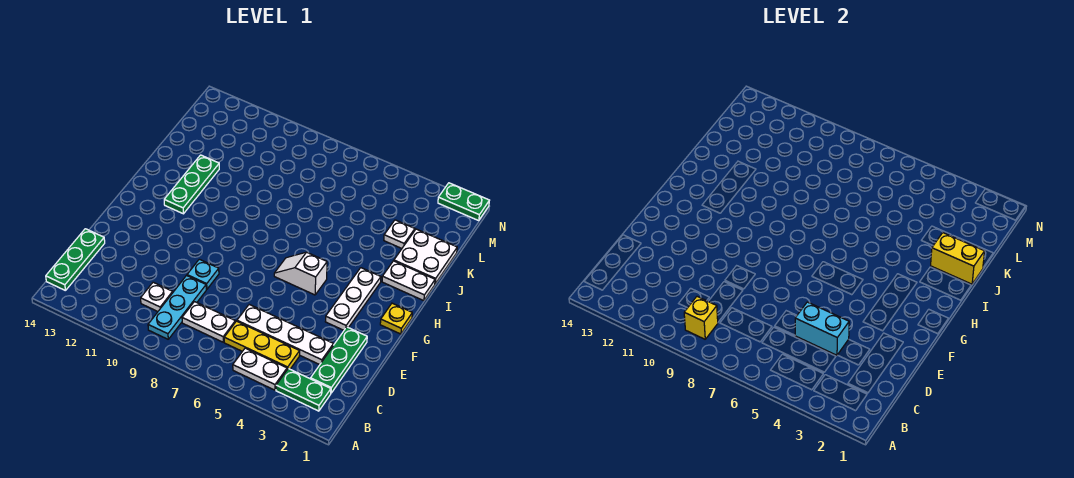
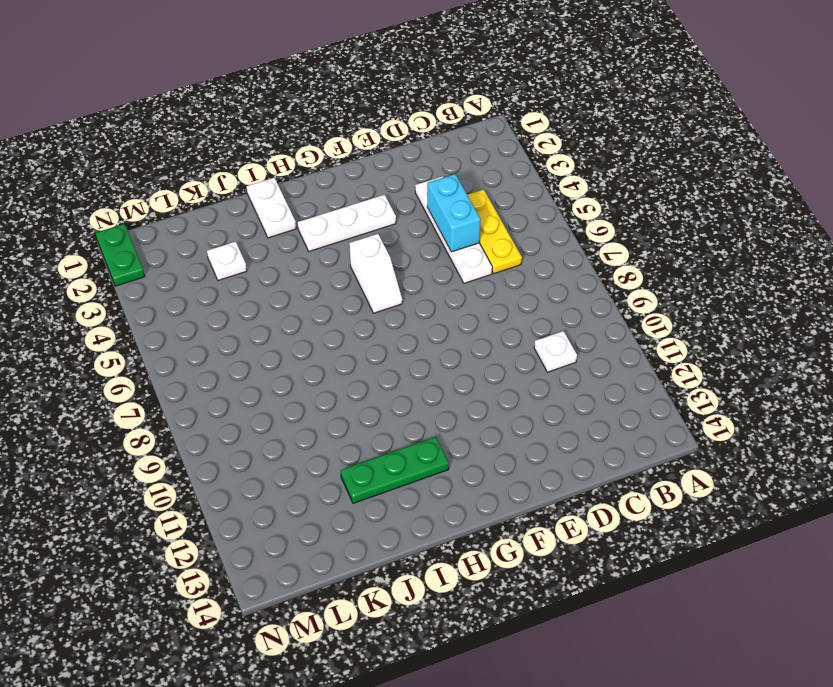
none -> green 1x2 plate [276,369,331,411]
none -> white 1x2 plate [233,348,287,390]
none -> cyan 1x3 plate [148,276,206,339]

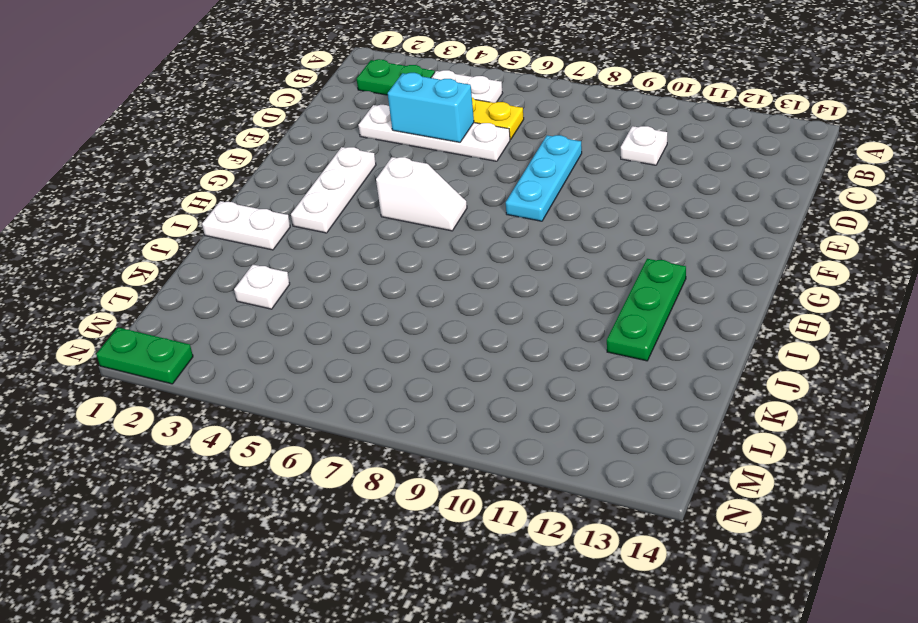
cyan 1x3 plate [506,135,582,221] -> cyan 1x3 plate moved to [148,276,206,339]
none -> green 1x3 plate [46,229,105,290]
none -> green 1x3 plate [311,327,367,393]
none -> white 1x2 plate [182,302,235,342]

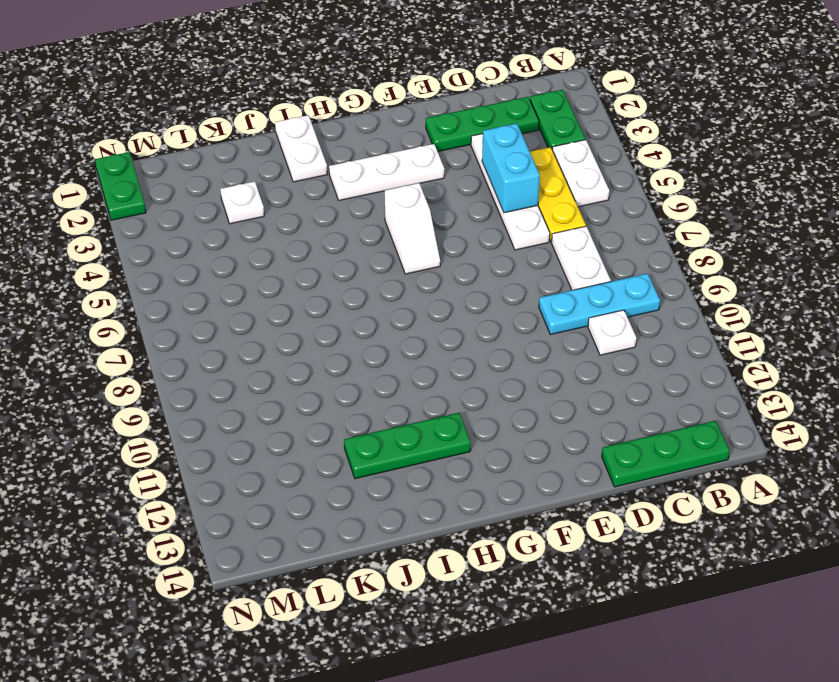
none -> cyan 1x1 plate [187,259,219,289]
none -> yellow 1x1 plate [380,303,412,334]
none -> white 2x2 plate [394,229,457,284]

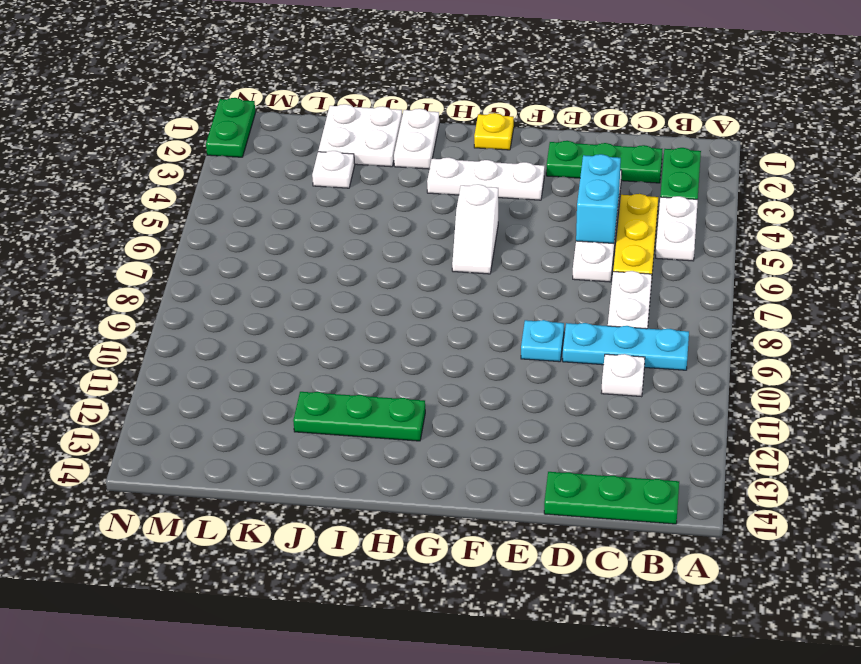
none -> yellow 1x1 brick [684,297,718,339]
none -> yellow 1x2 brick [931,233,985,284]

